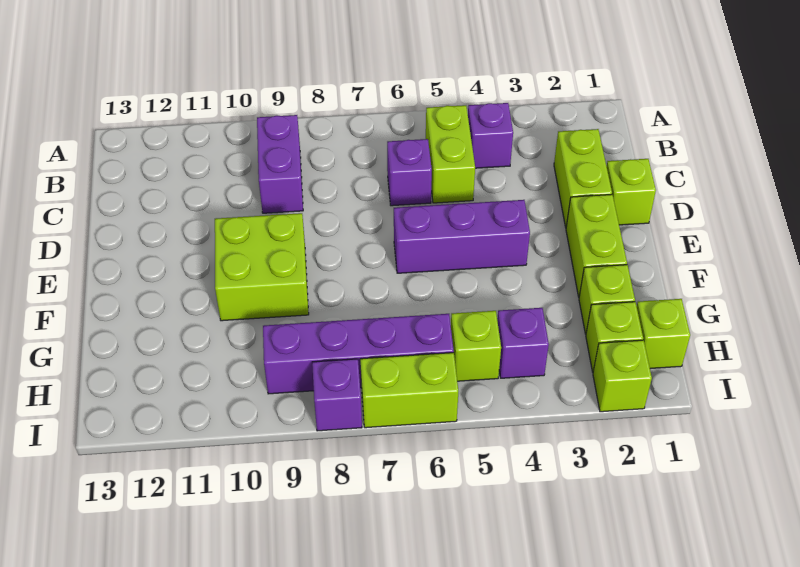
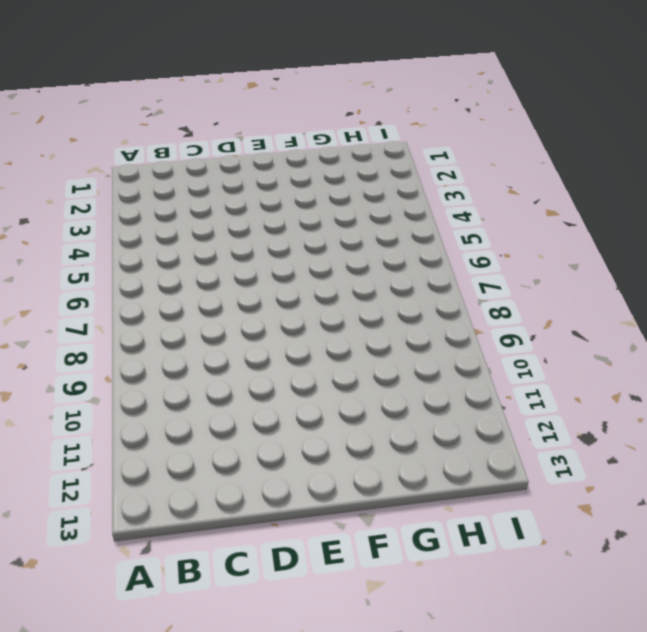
none -> purple 1x1 brick [468,103,513,168]
none -> lime 1x2 brick [426,105,475,203]
none -> purple 1x2 brick [257,115,303,213]

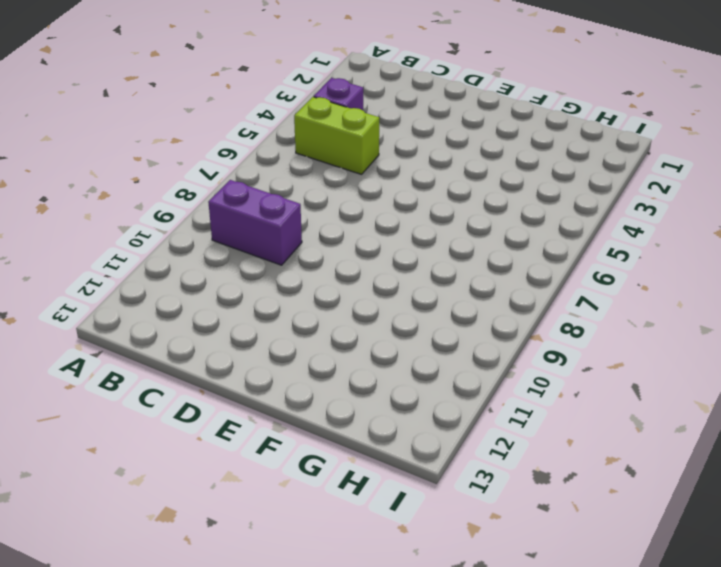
none -> lime 1x2 brick [554,129,612,227]
none -> purple 1x1 brick [387,139,432,206]
none -> lime 1x1 brick [607,159,656,225]

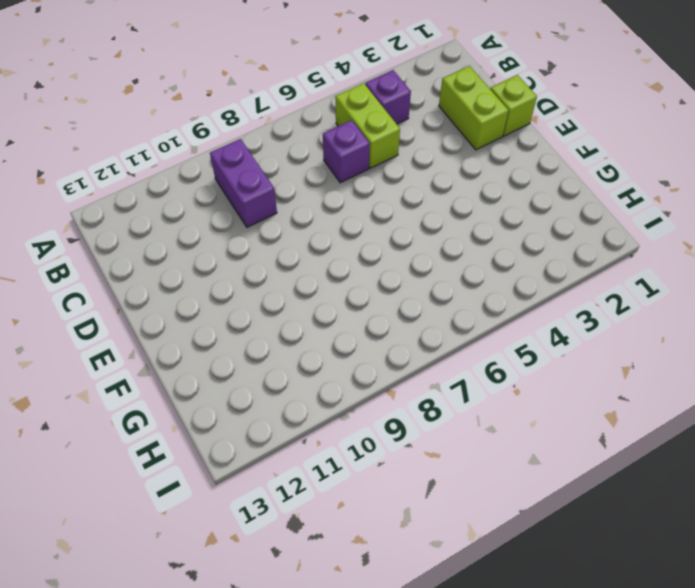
none -> lime 1x2 brick [566,194,627,297]
none -> purple 1x3 brick [394,200,530,273]
none -> lime 2x2 brick [215,213,309,321]

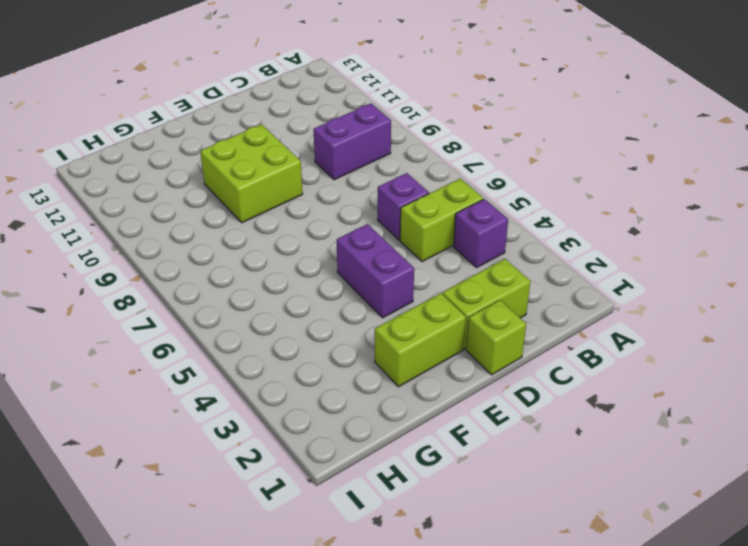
purple 1x2 brick [337,224,414,318] -> purple 1x3 brick [394,200,530,273]
none -> lime 1x1 brick [579,265,635,334]
none -> lime 1x1 brick [637,299,690,369]
none -> lime 1x1 brick [586,302,643,372]

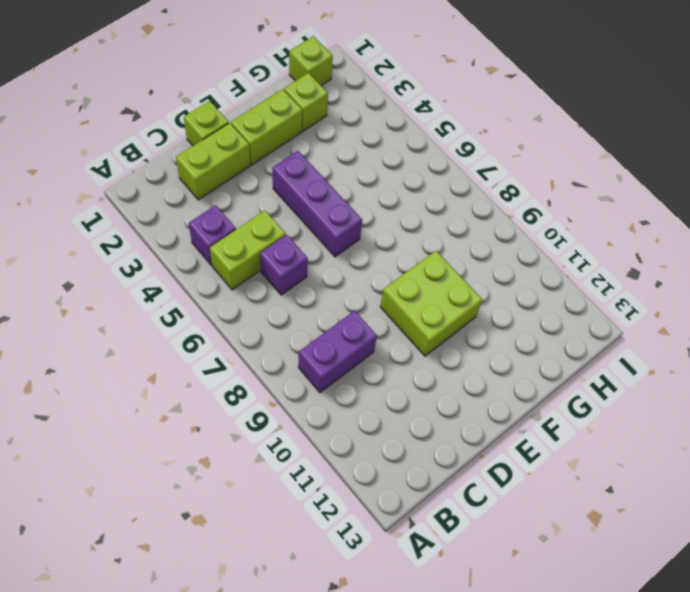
none -> lime 1x1 brick [586,302,643,372]
none -> purple 1x1 brick [497,308,549,378]
none -> lime 1x1 brick [451,311,501,381]

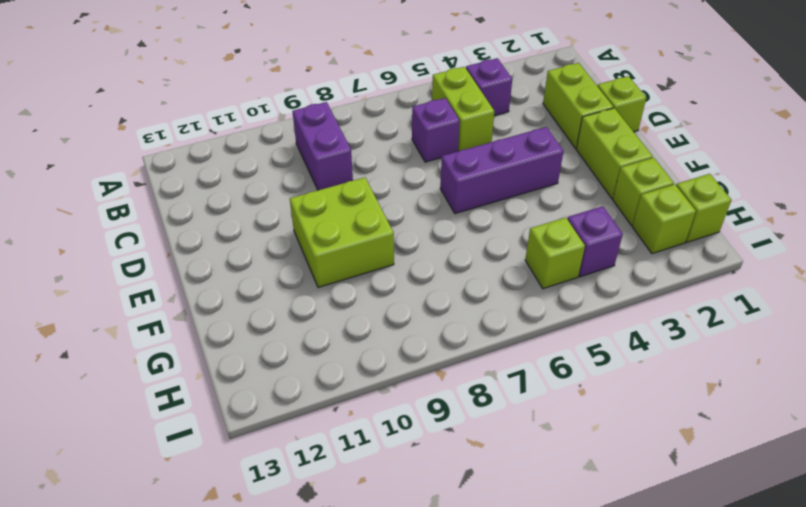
none -> purple 1x4 brick [263,314,454,394]
none -> lime 1x1 brick [593,340,652,412]
none -> lime 1x2 brick [360,353,458,428]

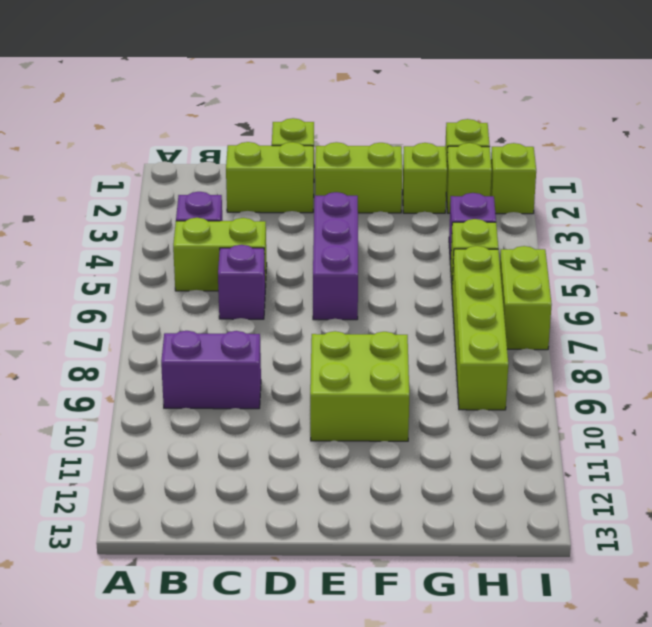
lime 1x4 brick [452,246,508,410] -> purple 1x4 brick [263,314,454,394]
none -> purple 1x1 brick [312,359,362,431]

